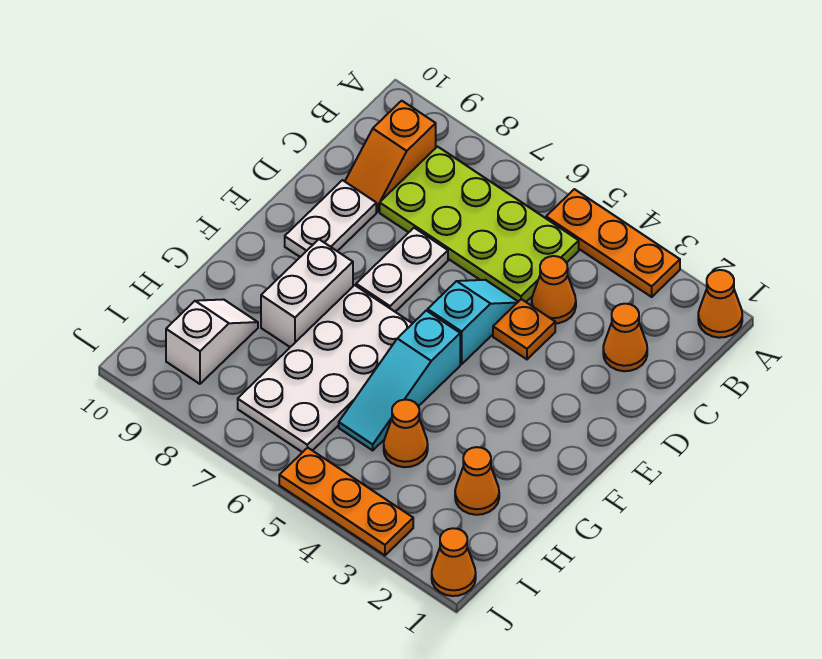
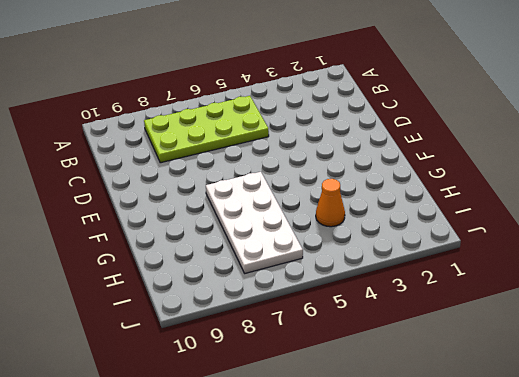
none -> orange 1x1 cone [698,270,742,338]
none -> orange 1x3 plate [546,189,680,297]
none -> orange 1x2 slope [345,101,436,212]

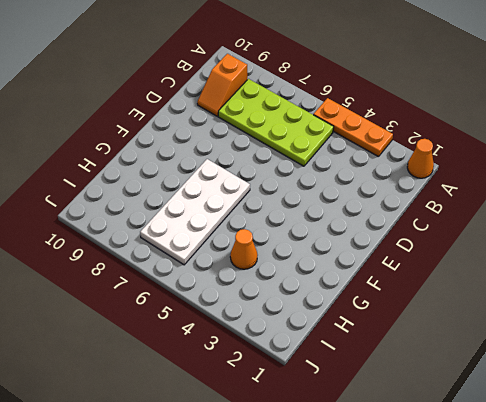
none -> orange 1x1 cone [603,304,647,371]
none -> orange 1x1 cone [532,256,576,323]
none -> orange 1x1 plate [493,299,555,359]

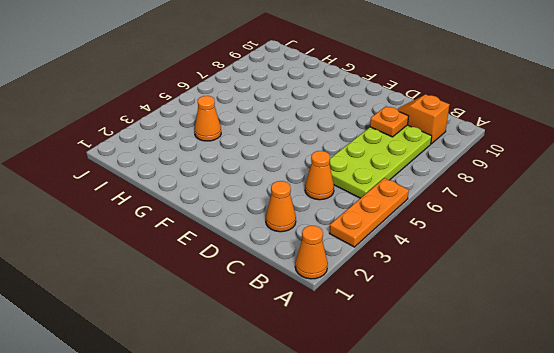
orange 1x1 plate [370,106,409,137] -> orange 1x1 plate moved to [493,299,555,359]
none -> cyan 1x2 slope [428,280,518,364]
none -> white 1x2 plate [356,228,448,312]
none -> white 1x2 plate [285,180,376,257]

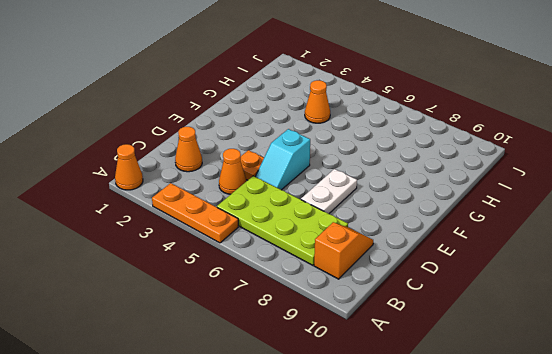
none -> white 1x2 plate [285,180,376,257]
none -> cyan 1x3 slope [339,311,460,450]
none -> white 2x4 plate [238,285,413,452]

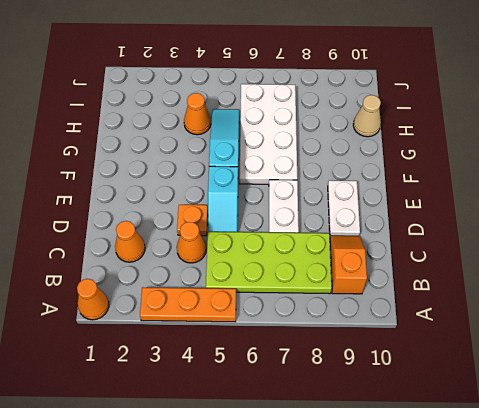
tan 1x1 cone [353,95,381,137] -> none
none -> white 1x2 brick [261,239,353,347]
none -> orange 1x1 cone [455,447,499,515]
none -> white 1x2 slope [166,299,258,384]

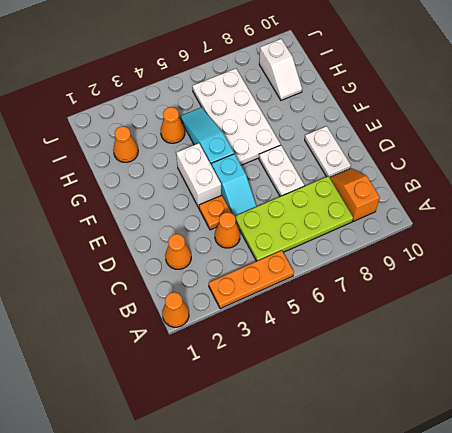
white 1x2 brick [176,143,221,208] -> white 1x2 brick moved to [261,239,353,347]
none -> orange 1x1 cone [432,528,476,596]
none -> orange 1x3 plate [279,448,413,555]

